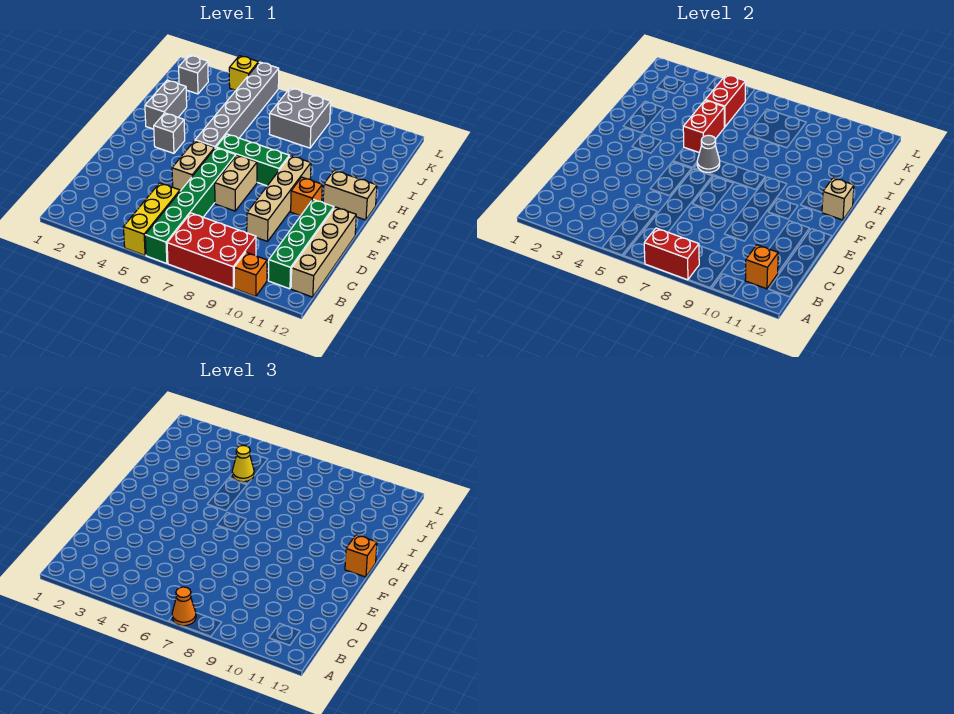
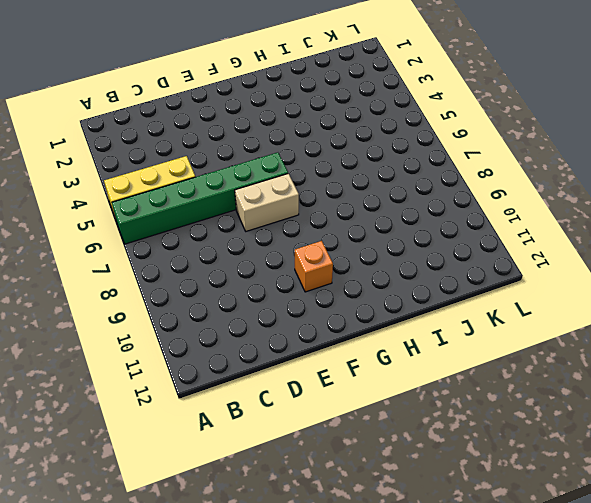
none -> red 2x3 brick [167,213,256,288]
none -> orange 1x1 brick [234,252,267,296]
none -> green 1x4 brick [268,199,334,289]

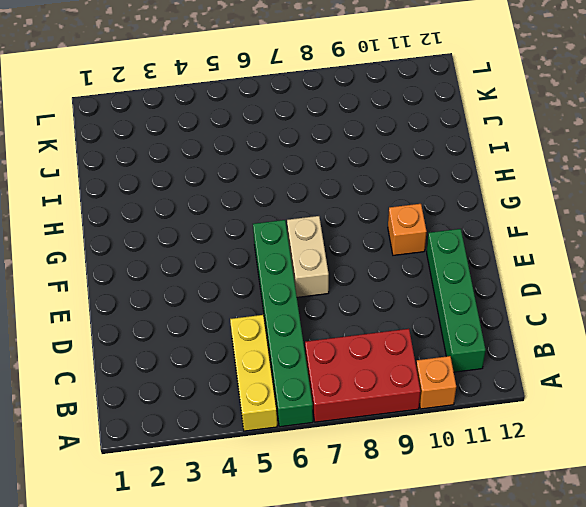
none -> tan 1x4 brick [291,207,356,297]
none -> tan 1x4 brick [247,156,311,241]
none -> tan 1x2 brick [172,141,215,191]

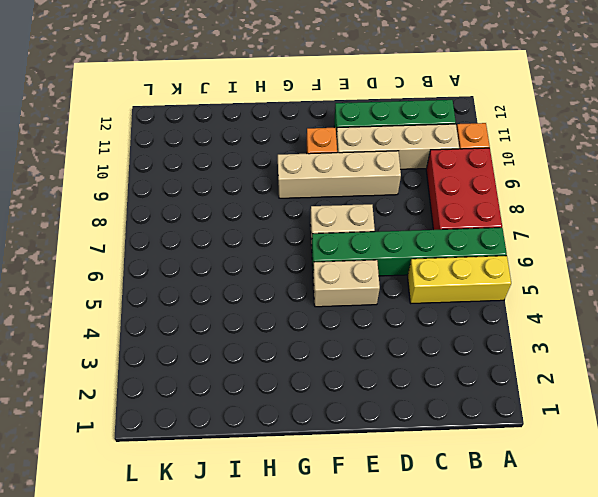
tan 1x4 brick [336,124,459,169] -> tan 1x4 brick moved to [291,207,356,297]
none -> grey 1x1 brick [154,113,185,153]
none -> grey 1x6 brick [195,62,279,148]
none -> green 1x3 brick [216,134,289,186]

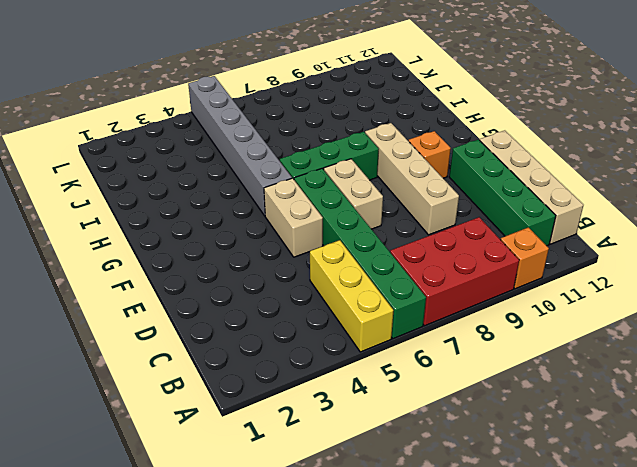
none -> grey 1x1 brick [154,113,185,153]
none -> tan 1x2 brick [323,170,377,220]
none -> grey 1x2 brick [145,80,187,129]

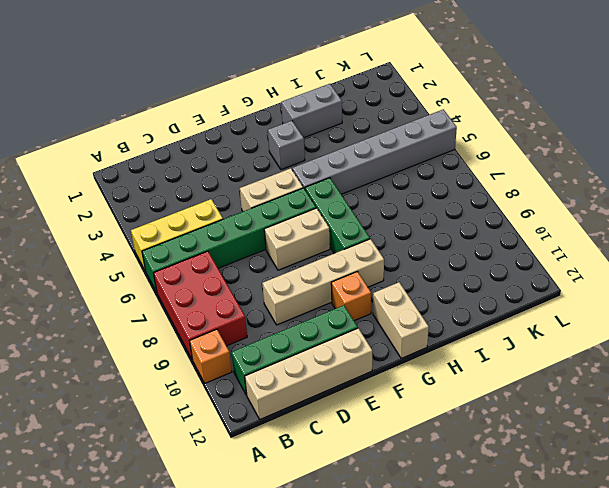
none -> grey 2x2 brick [269,88,331,148]
none -> grey 1x1 brick [179,55,208,94]
none -> yellow 1x1 brick [229,56,259,90]

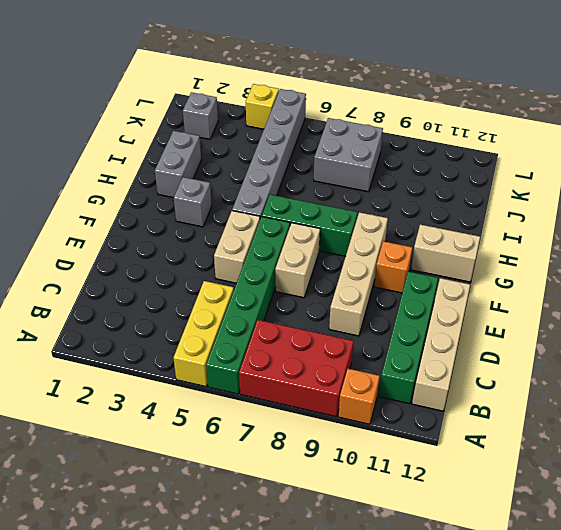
none -> red 1x2 brick [644,228,699,280]
none -> orange 1x1 brick [745,245,778,289]
none -> grey 1x1 cone [697,135,720,172]

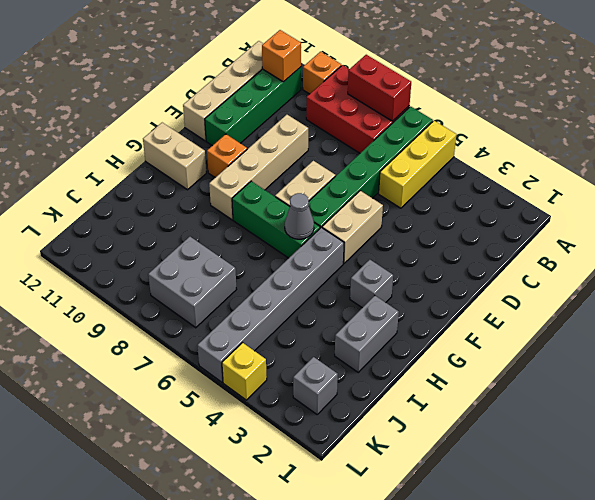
none -> tan 1x1 brick [822,178,854,220]
none -> red 1x2 brick [683,100,724,153]
none -> red 1x2 brick [706,75,746,127]

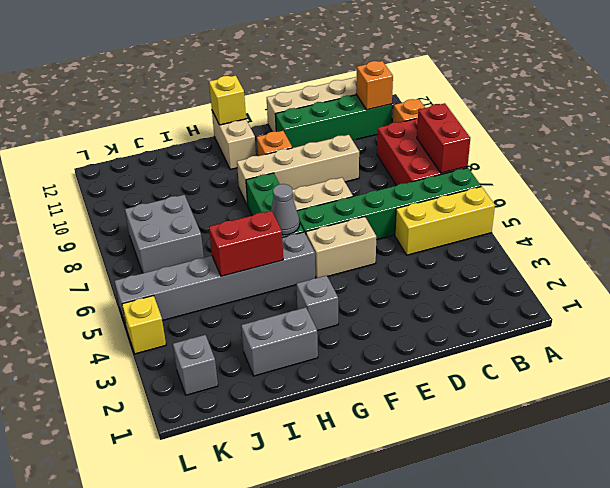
yellow 1x1 brick [209,75,246,125] -> tan 1x1 brick [822,178,854,220]
none -> red 1x2 brick [706,75,746,127]
none -> orange 1x1 cone [172,587,196,626]
none -> orange 1x1 brick [345,535,377,577]

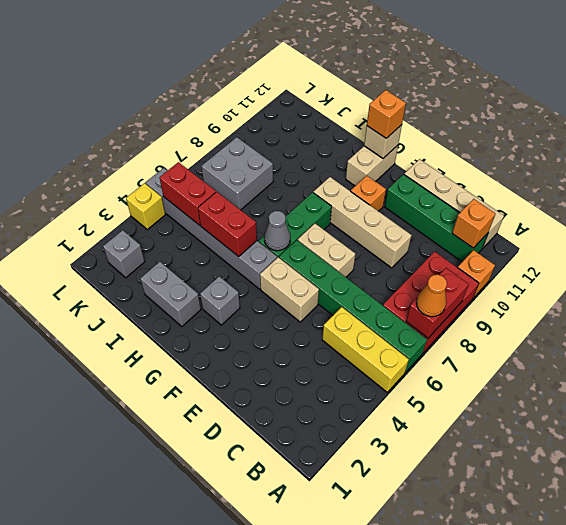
none -> yellow 1x1 cone [232,446,254,482]

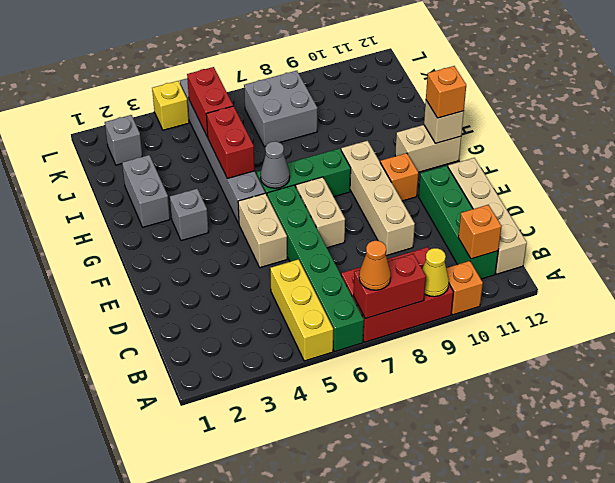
yellow 1x1 cone [422,248,449,297] -> yellow 1x1 cone moved to [232,446,254,482]

